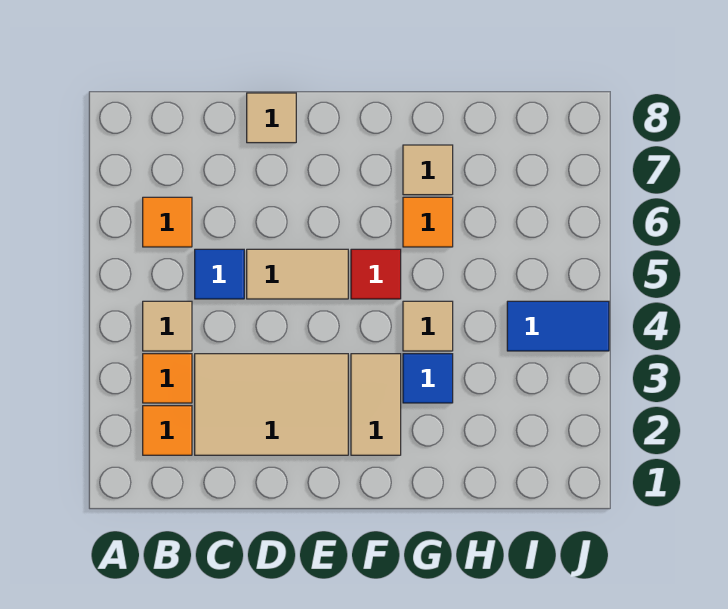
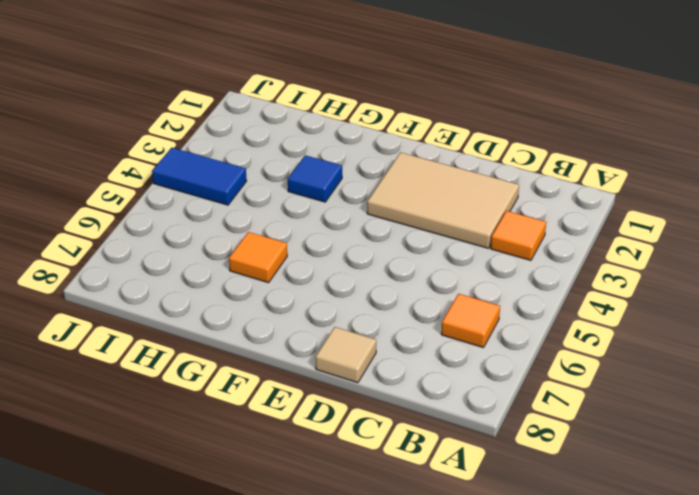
none -> orange 1x1 tile [143,406,192,455]
none -> tan 1x1 tile [143,301,192,351]
none -> blue 1x1 tile [195,249,244,299]

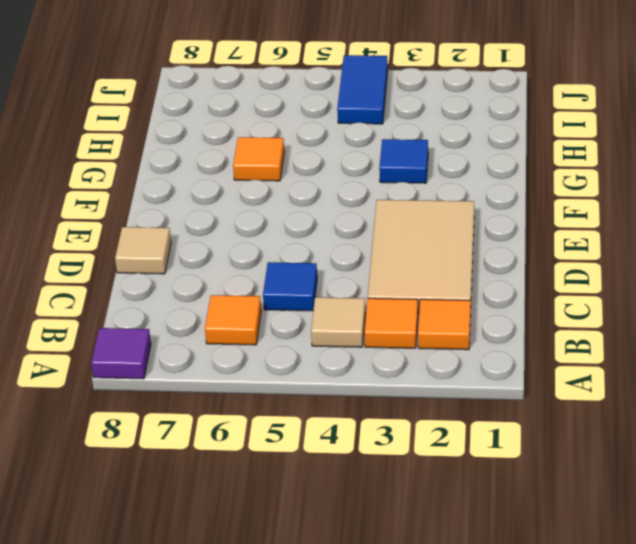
purple 1x1 tile [91,328,151,379] -> none
none -> tan 1x2 tile [247,249,348,299]
none -> tan 1x2 tile [351,354,401,455]
none -> red 1x1 tile [351,249,401,299]

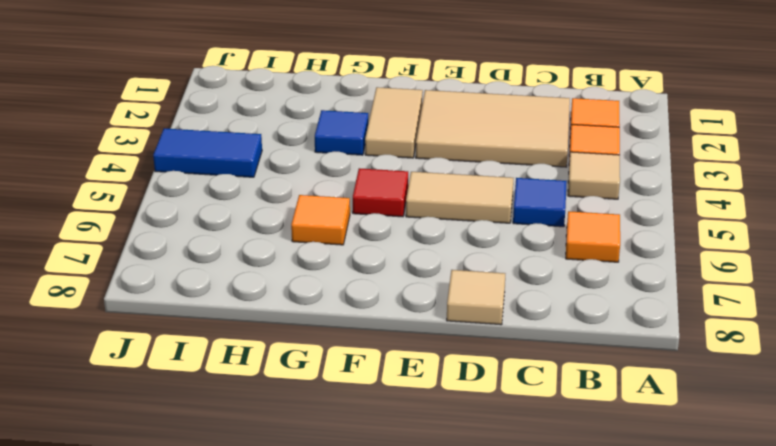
none -> tan 1x1 tile [403,301,453,351]
none -> tan 1x1 tile [403,145,453,195]

